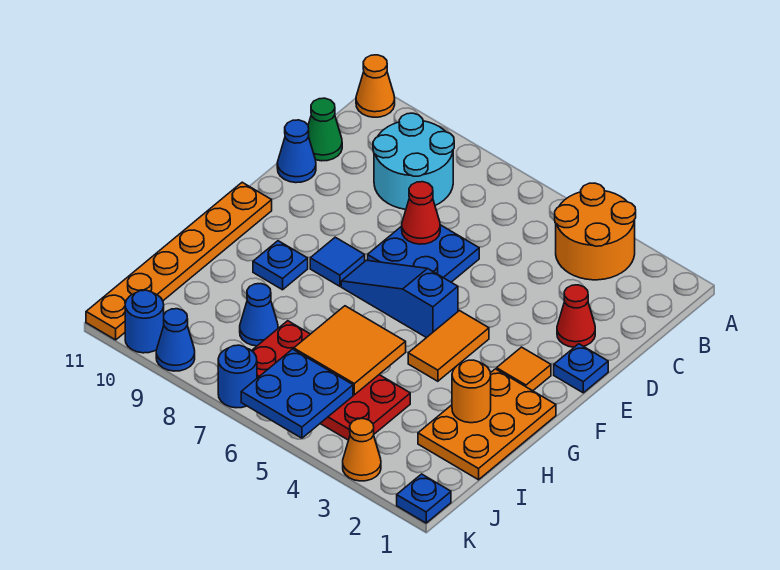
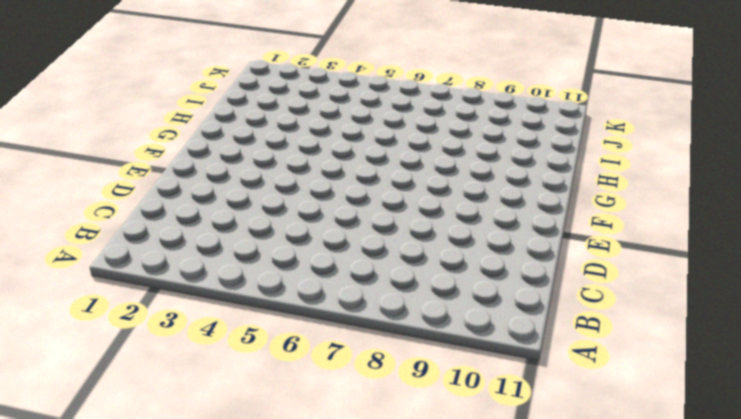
none -> orange 2x2 round brick [555,183,636,280]
none -> orange 1x1 cone [356,55,395,117]
none -> cyan 2x2 round brick [373,113,454,209]

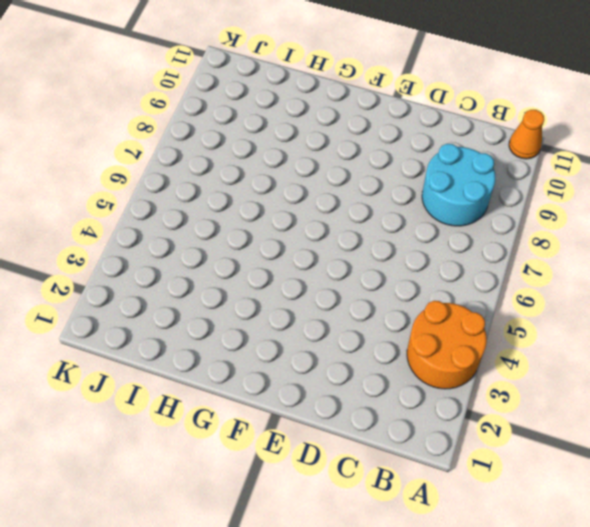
none -> green 1x1 cone [308,98,342,161]
none -> red 1x1 cone [557,285,595,347]
none -> blue 2x2 plate [368,225,479,282]

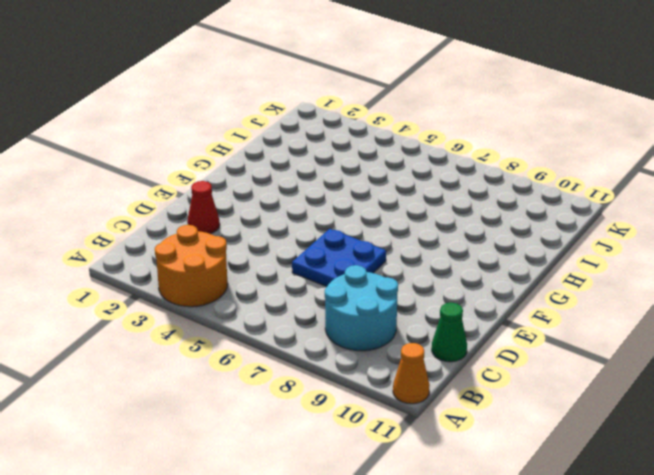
none -> blue 1x1 cone [277,120,316,183]
none -> blue 1x1 plate [554,344,608,393]
none -> orange 1x1 tile [497,347,551,391]

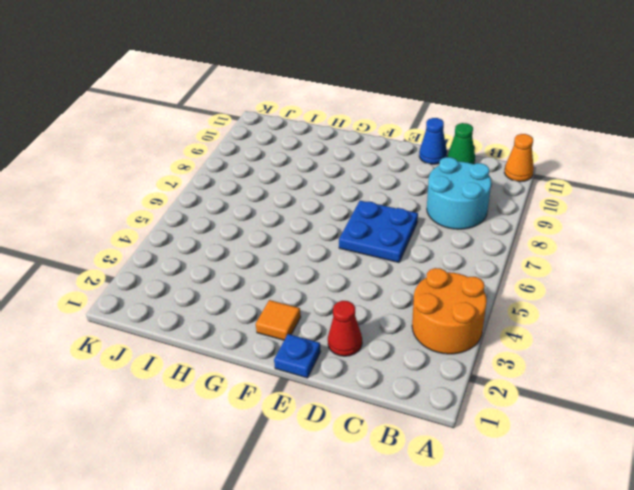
none -> orange 1x2 tile [408,311,489,381]
none -> blue 1x3 slope [341,260,458,338]
none -> blue 1x1 tile [310,237,365,286]

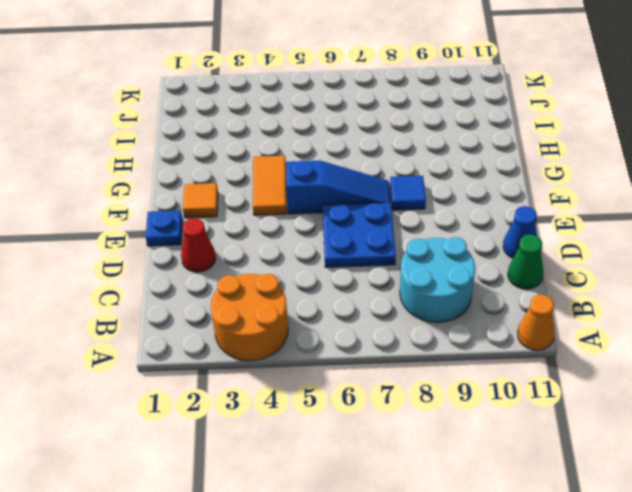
none -> orange 1x6 plate [86,182,272,340]
none -> orange 2x3 plate [418,369,556,480]
none -> blue 1x1 plate [253,241,308,290]

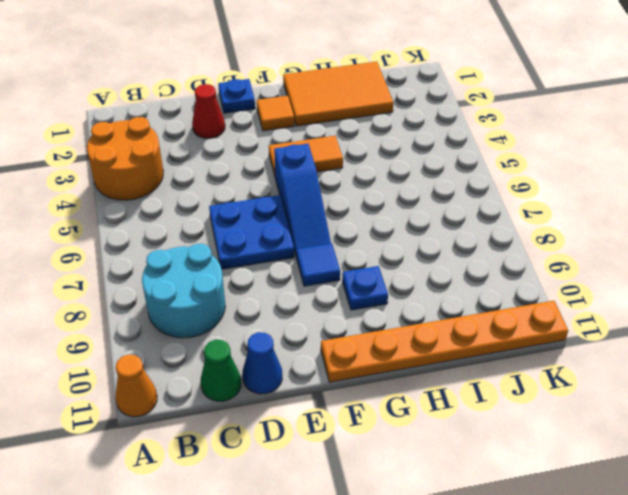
orange 2x3 tile [283,62,393,126] -> orange 2x3 plate [418,369,556,480]
none -> red 2x4 plate [252,321,410,440]
none -> blue 1x1 cone [240,284,278,346]
none -> blue 1x1 plate [397,474,451,523]

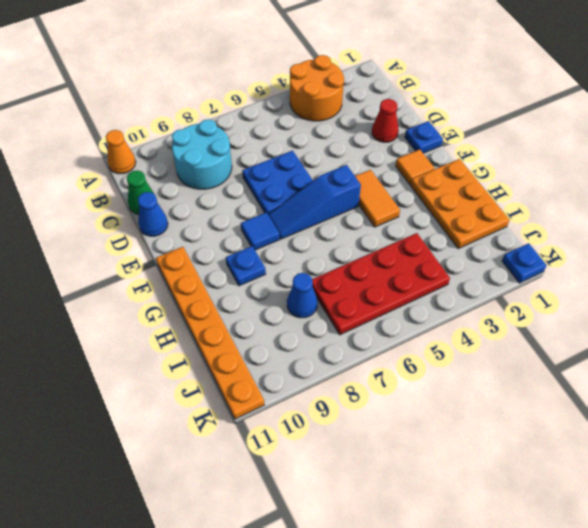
none -> orange 1x1 cone [343,419,381,481]
none -> blue 1x1 round brick [218,345,257,408]
none -> blue 1x1 cone [156,309,195,371]

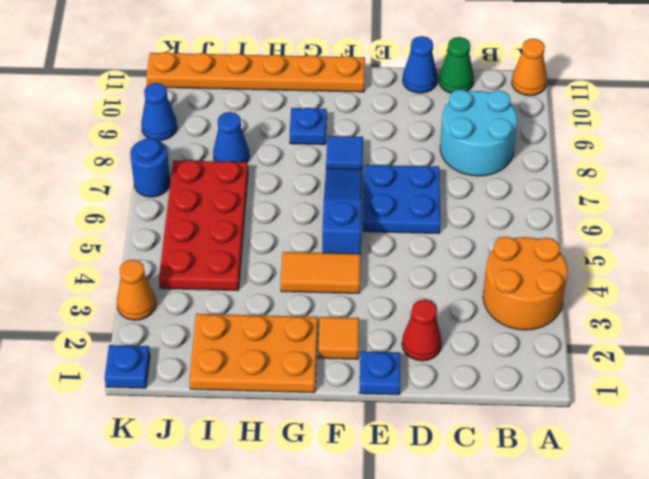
none -> blue 1x1 round brick [125,290,164,353]
none -> red 1x1 cone [402,182,440,244]
none -> orange 1x1 round brick [452,360,491,423]

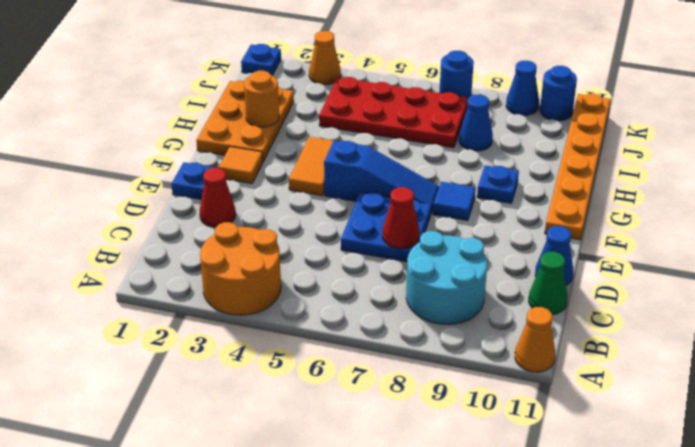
none -> orange 2x2 tile [294,306,406,395]
none -> blue 2x2 plate [241,349,353,438]

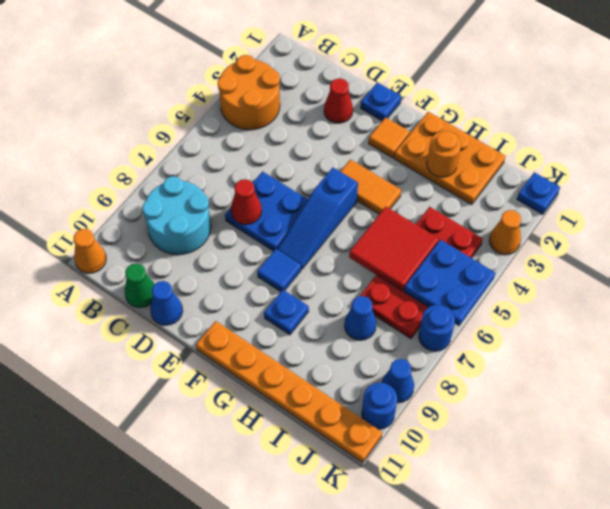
red 2x2 tile [349,207,439,291] -> orange 2x2 tile [294,306,406,395]

